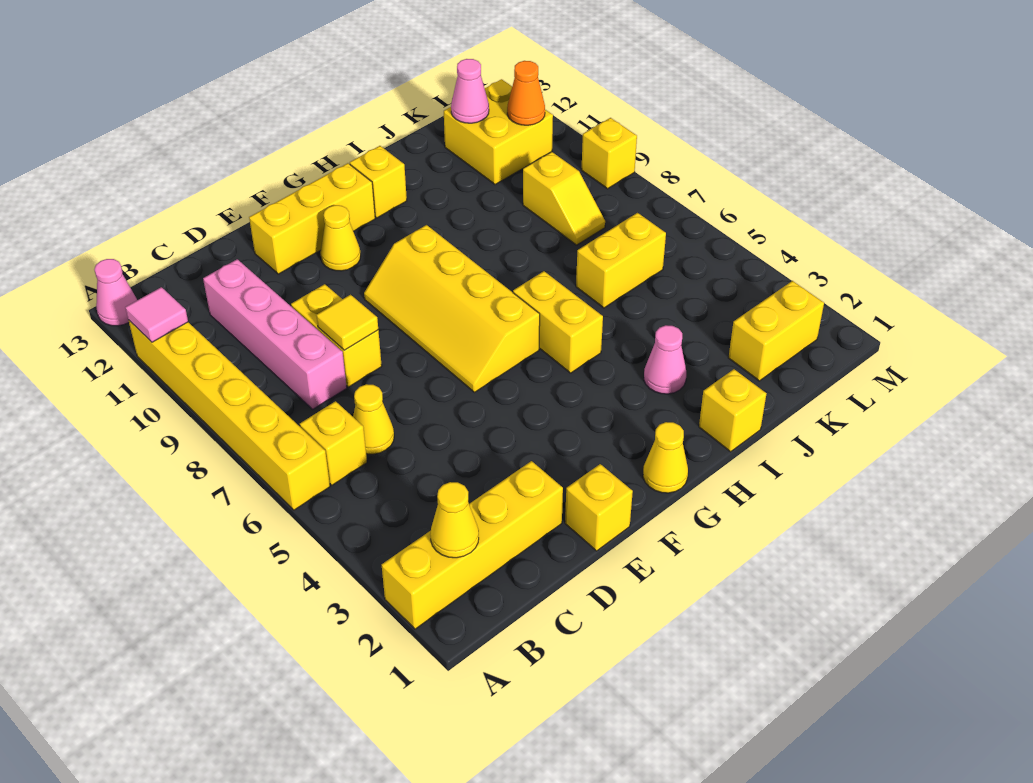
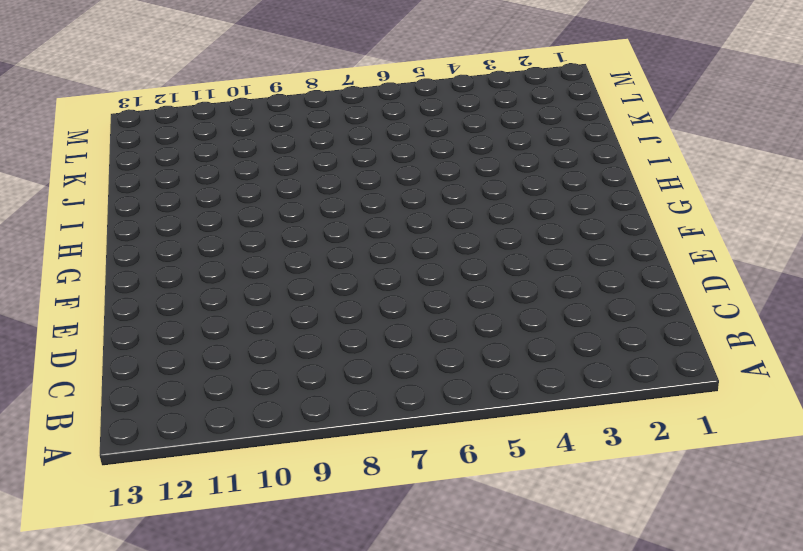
none -> yellow 1x4 brick [382,461,563,629]
none -> yellow 1x6 brick [129,321,330,510]
none -> pink 1x1 cone [94,259,137,326]

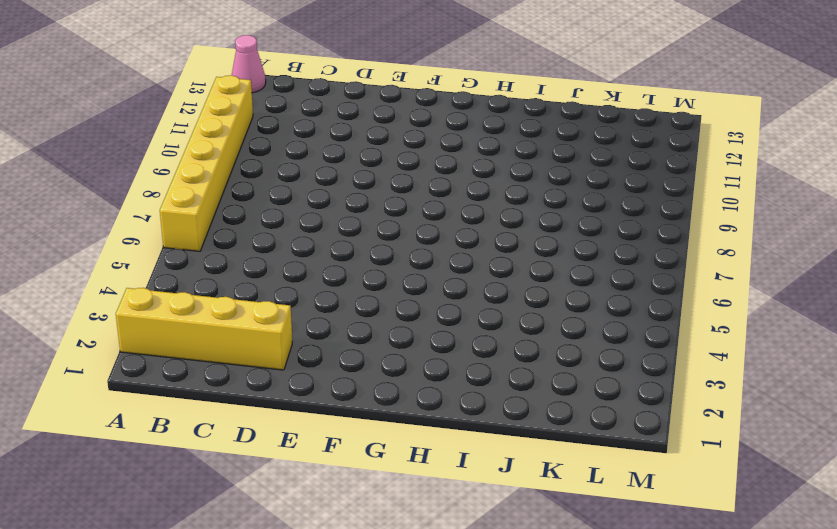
none -> yellow 1x1 brick [300,401,367,485]
none -> yellow 1x1 cone [353,384,394,454]
none -> pink 1x4 brick [203,259,347,409]

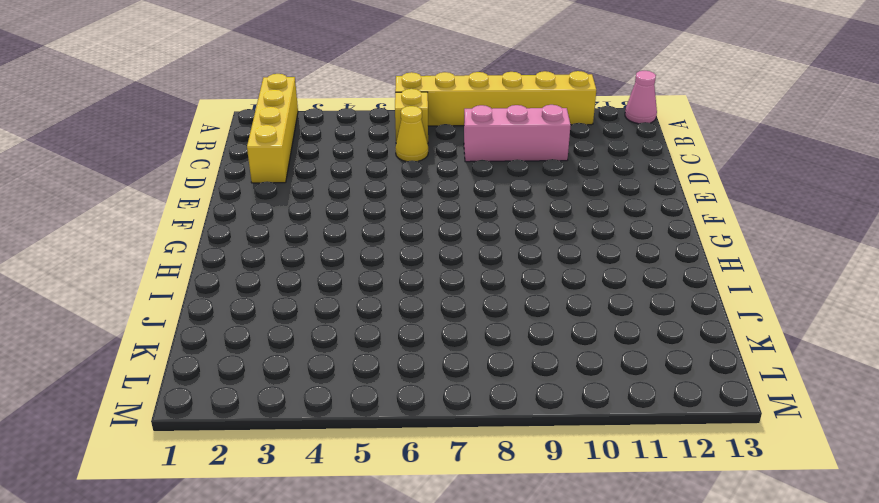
pink 1x3 brick [464,105,571,162] -> pink 1x4 brick [203,259,347,409]
none -> yellow 1x2 brick [291,284,382,387]
none -> yellow 1x1 brick [565,464,633,551]
none -> yellow 1x3 brick [249,163,375,274]

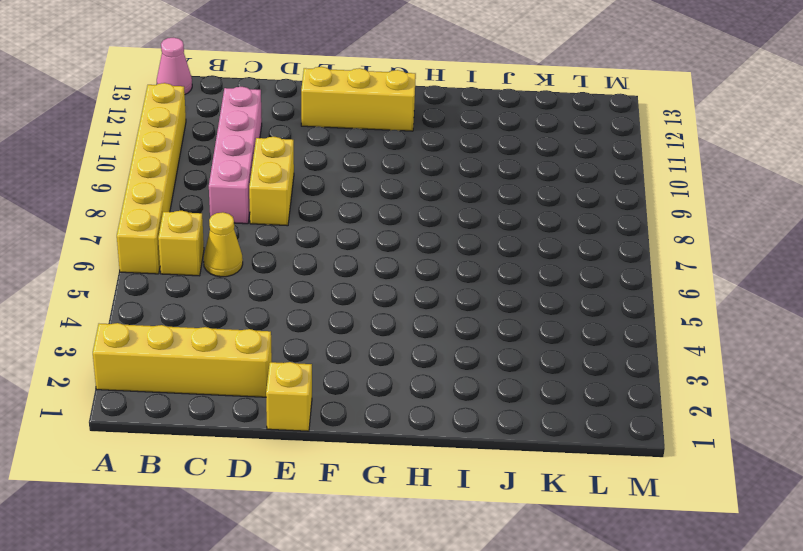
none -> yellow 2x4 slope [364,225,540,392]
none -> yellow 1x1 cone [320,205,361,271]
none -> yellow 1x1 cone [643,422,688,493]

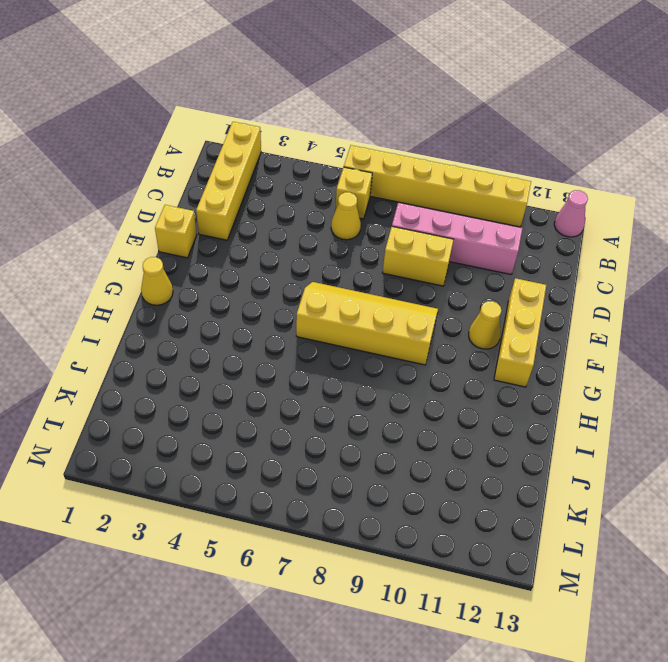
none -> yellow 1x2 brick [513,271,603,373]
none -> yellow 1x1 brick [350,146,407,218]
none -> yellow 1x1 brick [699,369,766,452]

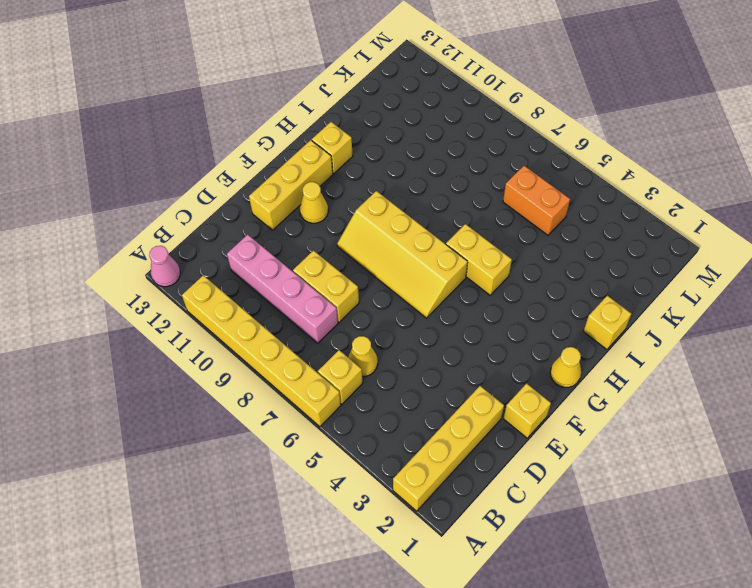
orange 1x2 brick [503,166,570,235] -> yellow 1x2 brick [576,213,666,308]
none -> pink 1x1 cone [644,325,686,394]
none -> yellow 1x2 brick [729,281,824,381]
none -> yellow 1x2 slope [523,152,605,245]

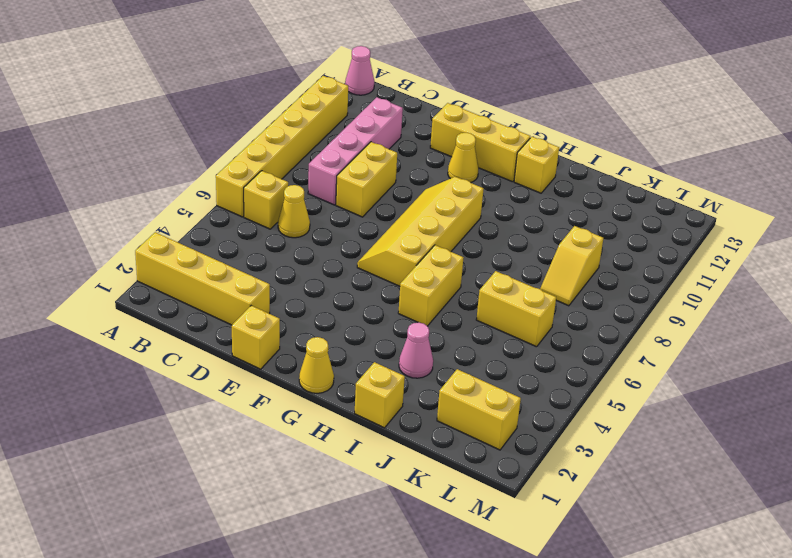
none -> yellow 2x2 brick [444,79,553,184]
none -> yellow 1x1 brick [582,118,637,189]
none -> pink 1x1 tile [125,287,188,342]

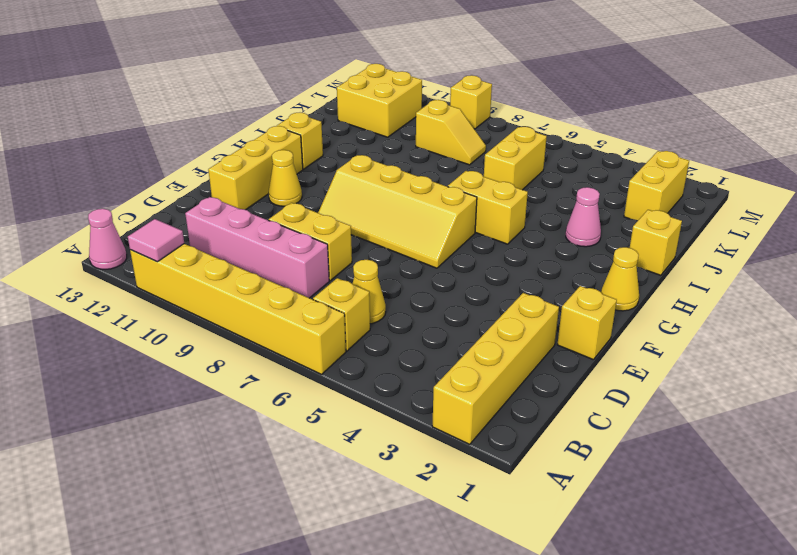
none -> yellow 1x1 cone [430,482,479,558]
none -> yellow 1x1 tile [316,295,378,350]
none -> pink 1x1 cone [451,59,489,123]

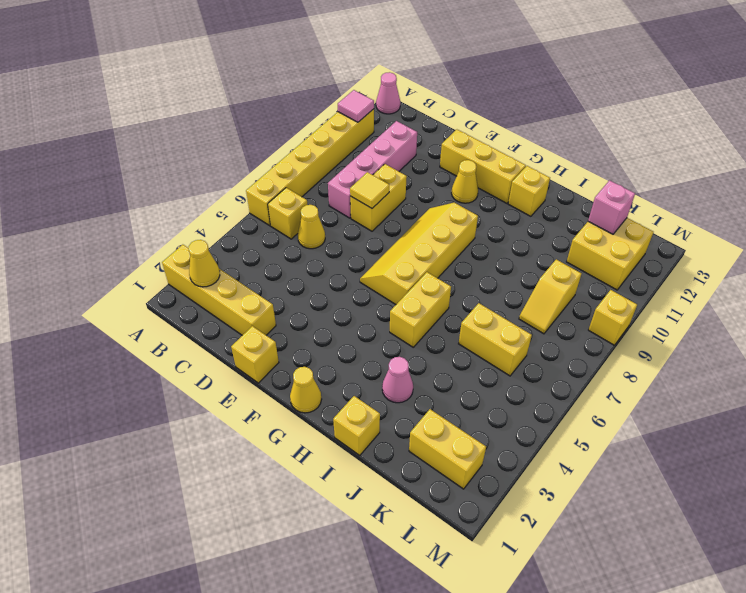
pink 1x1 brick [588,180,635,234] -> pink 1x1 cone [451,59,489,123]
none -> orange 1x1 cone [507,61,545,125]

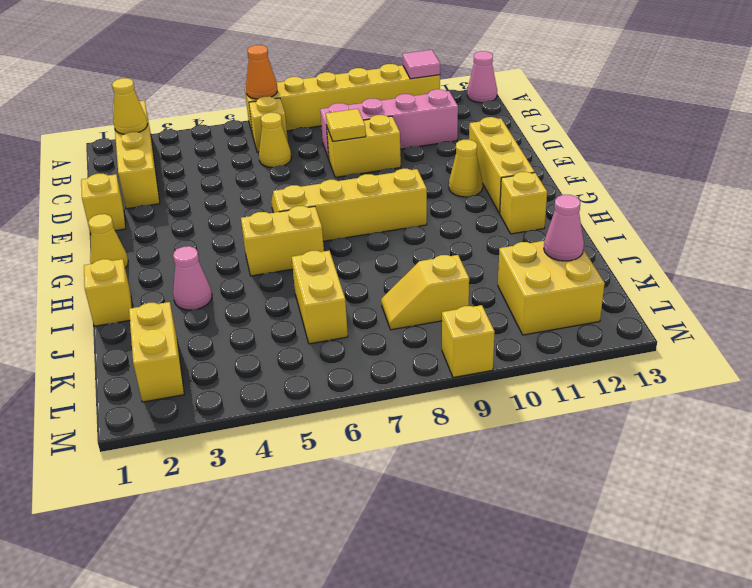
orange 1x1 cone [246,45,277,99] -> orange 1x1 cone moved to [507,61,545,125]

